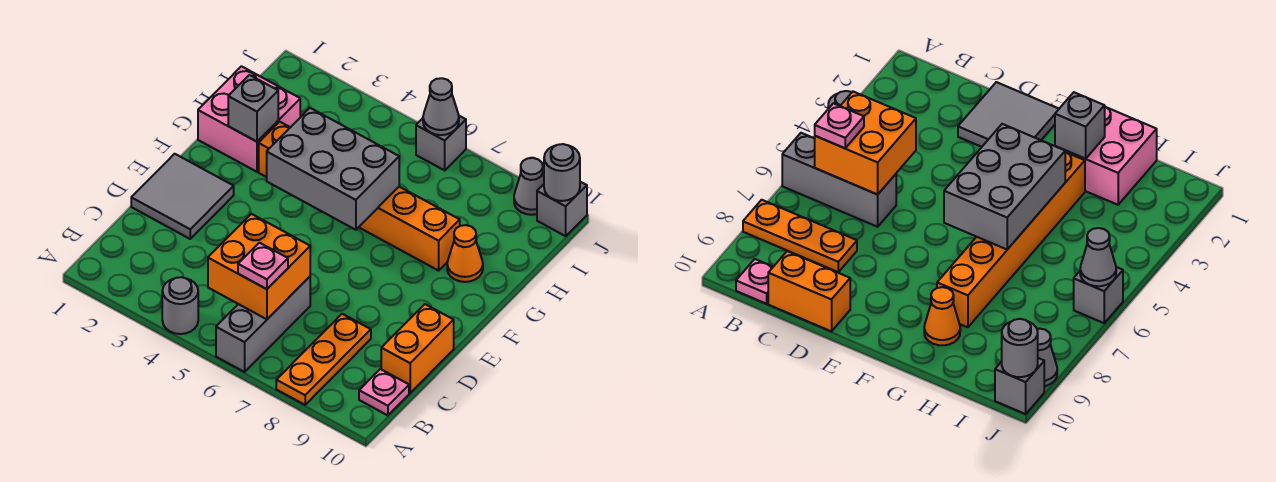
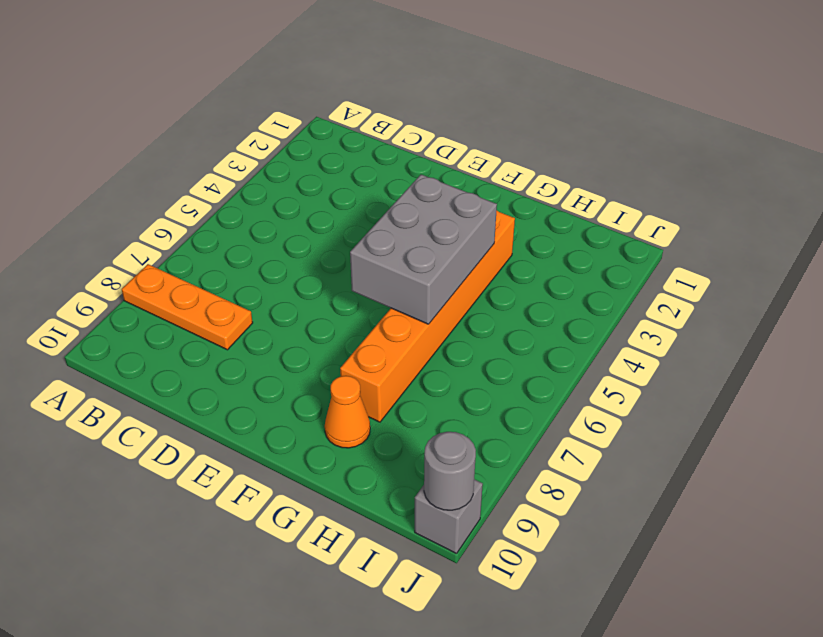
none -> grey 1x1 round brick [162,277,198,334]
none -> grey 1x3 brick [216,277,310,372]
none -> pink 1x1 plate [359,369,409,415]

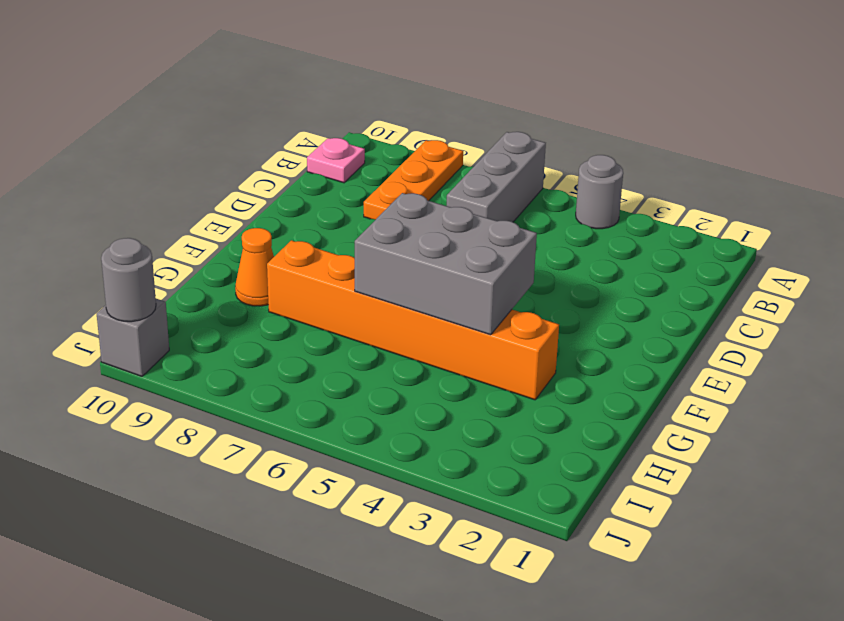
none -> orange 1x2 brick [381,304,454,393]
none -> grey 2x2 tile [131,154,234,239]
none -> pink 2x2 brick [198,66,300,172]

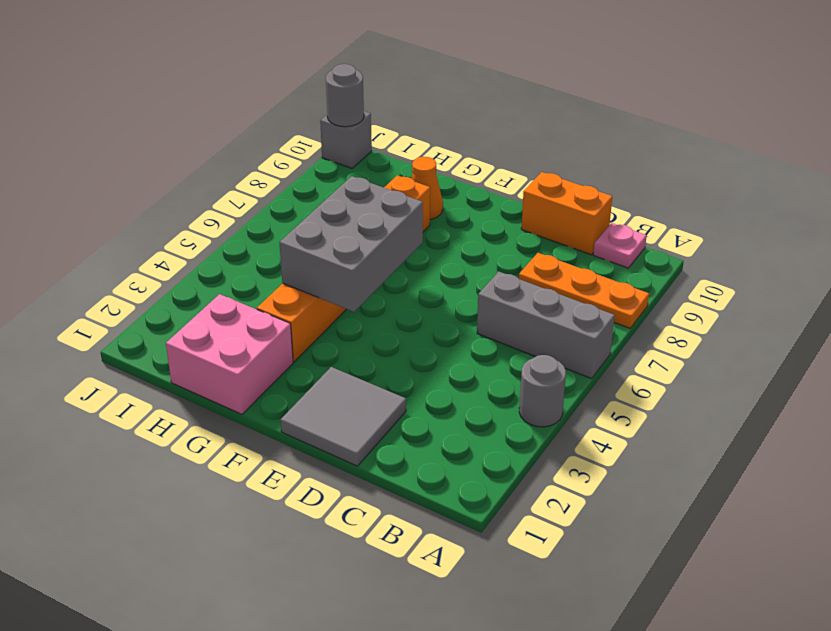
none -> grey 1x1 brick [416,116,466,170]
none -> grey 1x1 cone [514,158,544,215]
none -> orange 2x2 brick [208,214,310,319]

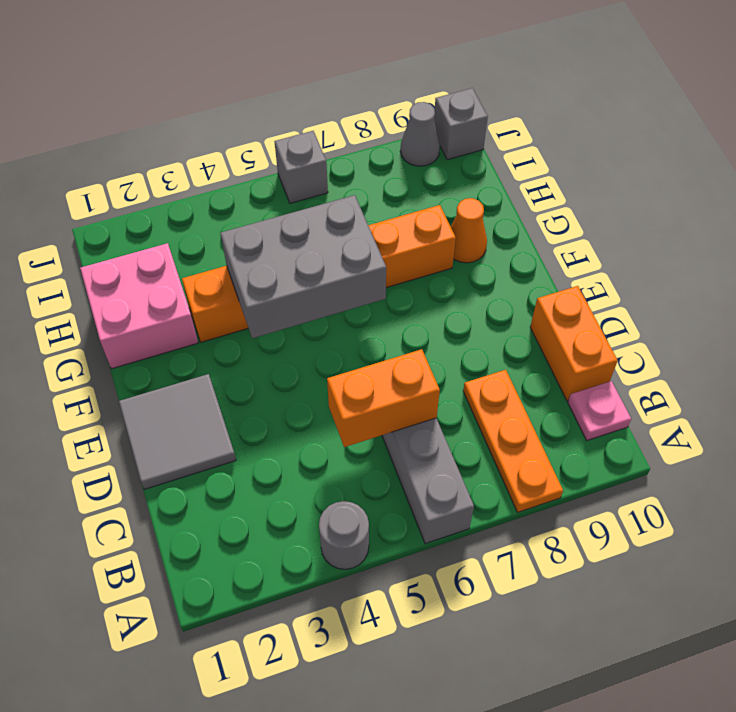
orange 1x2 brick [327,349,440,447] -> orange 2x2 brick [208,214,310,319]
none -> grey 1x1 brick [228,75,278,142]
none -> grey 1x1 cone [423,78,459,135]
none -> grey 1x1 round brick [544,144,580,201]

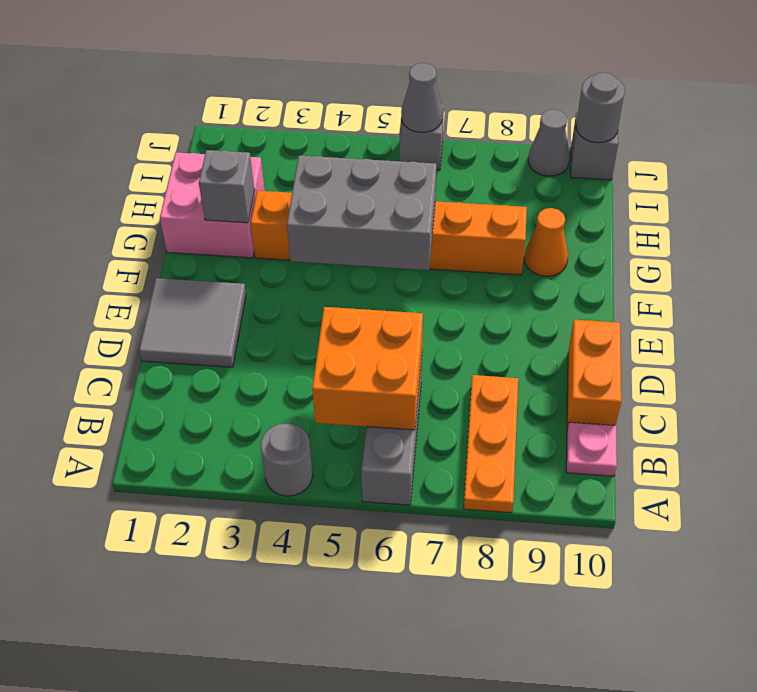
none -> pink 1x1 plate [238,243,288,289]

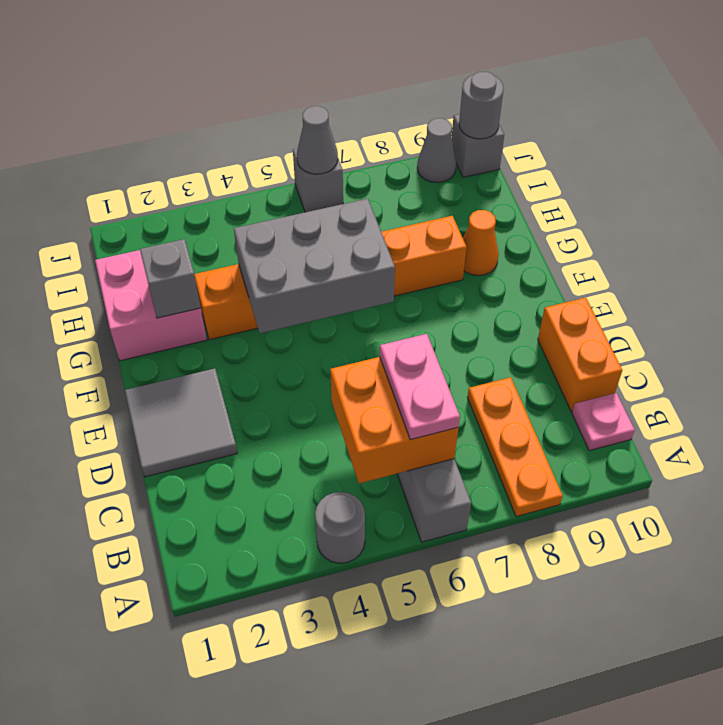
pink 1x2 plate [380,334,460,440] -> pink 1x1 plate [238,243,288,289]

